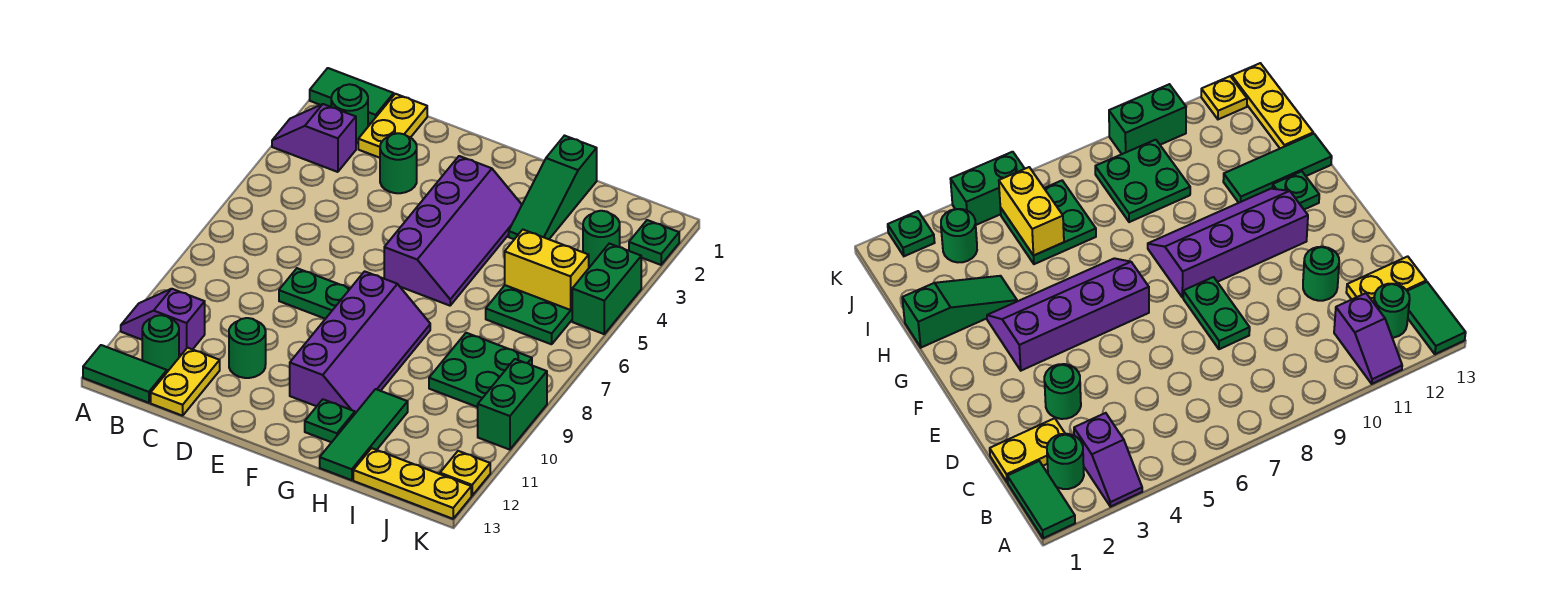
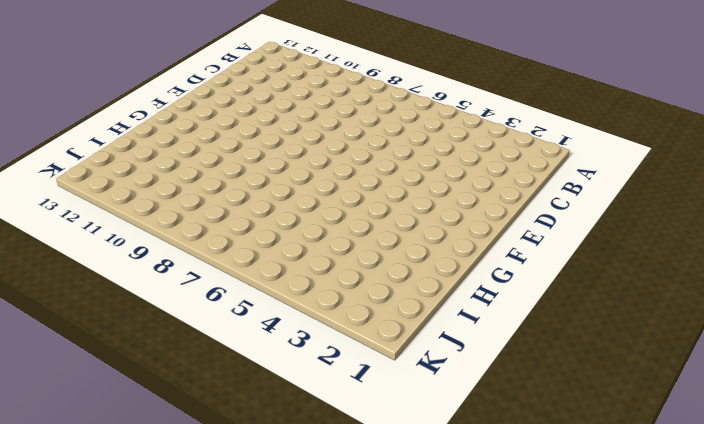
none -> green 1x2 tile [310,68,394,124]
none -> purple 1x2 slope [272,104,356,172]
none -> purple 1x2 slope [121,289,205,355]

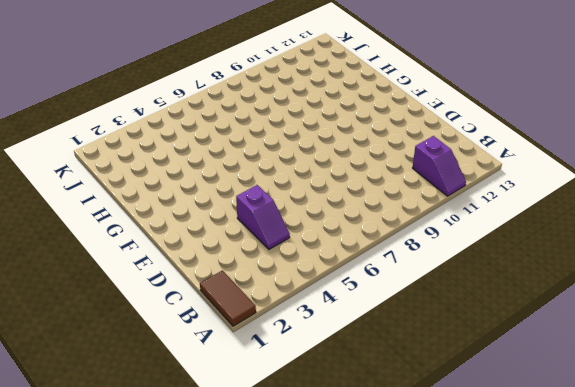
brown 1x2 tile [200,270,256,326] -> green 1x2 tile [310,68,394,124]
purple 1x2 slope [236,185,290,249] -> purple 1x2 slope moved to [272,104,356,172]
none -> green 1x2 tile [83,345,167,403]
none -> green 1x1 round brick [331,84,368,144]
none -> green 1x1 round brick [142,315,179,372]

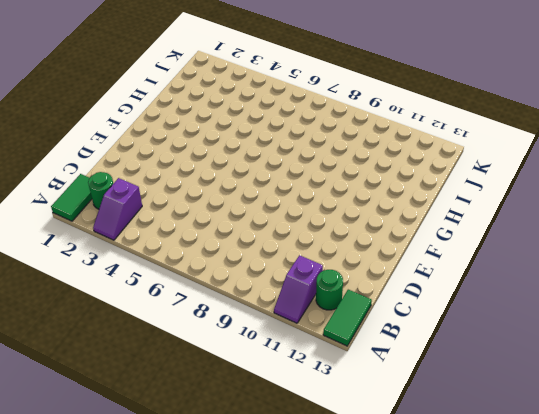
none -> yellow 1x2 plate [358,94,427,158]
none -> yellow 1x2 plate [151,348,220,416]
none -> green 1x1 round brick [380,133,417,193]

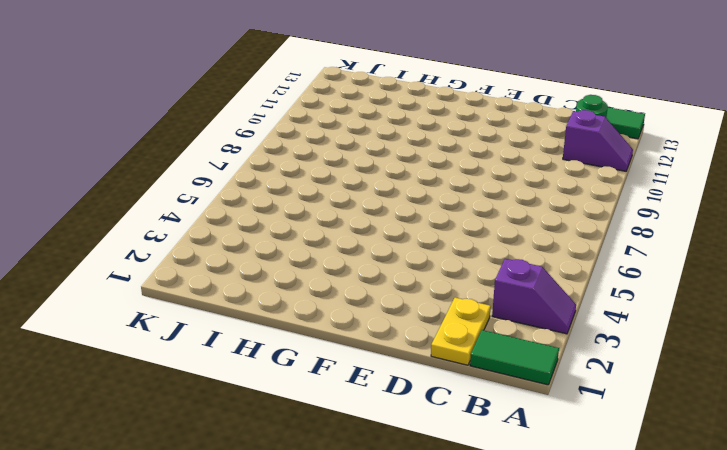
none -> green 1x1 round brick [331,84,368,144]
none -> yellow 1x2 plate [151,348,220,416]
none -> green 1x1 round brick [380,133,417,193]

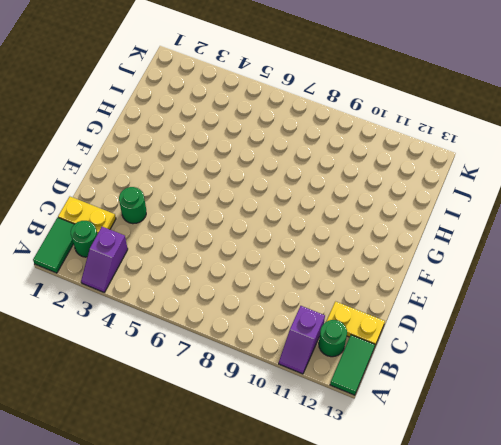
none -> green 1x2 plate [279,268,350,319]
none -> green 1x1 round brick [229,318,266,378]
none -> purple 2x4 slope [384,156,522,306]

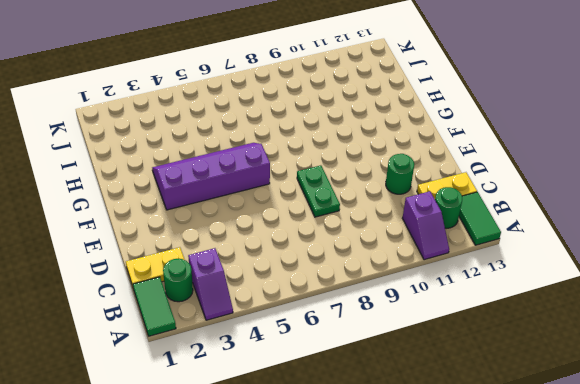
none -> green 1x1 round brick [380,133,417,193]
none -> purple 2x4 slope [290,271,430,413]
none -> green 1x1 plate [305,399,355,442]

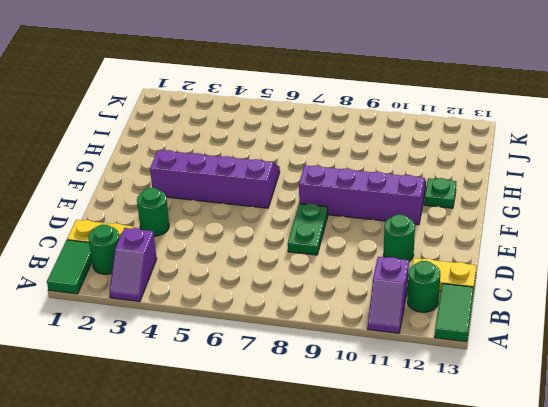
none -> green 1x3 slope [509,136,597,239]
none -> green 1x3 tile [320,389,408,480]
none -> green 2x2 plate [486,285,572,344]

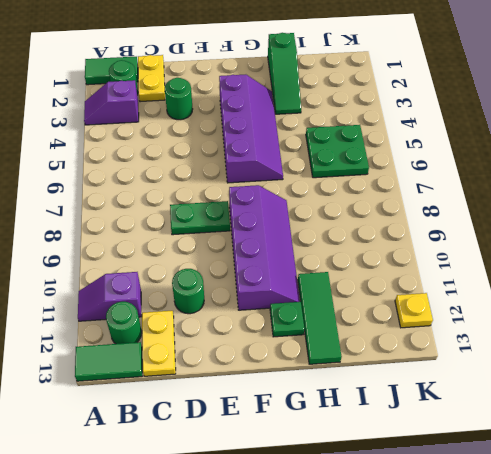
none -> green 2x2 plate [429,333,532,407]
none -> yellow 1x3 plate [353,448,471,519]
none -> green 1x1 round brick [583,211,620,267]

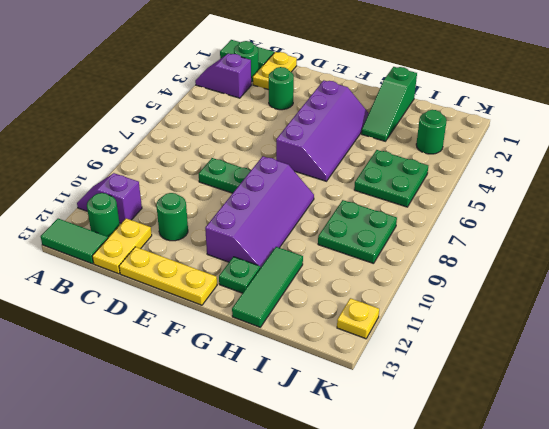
yellow 1x3 plate [119,247,217,305] -> yellow 1x3 plate moved to [353,448,471,519]
none -> green 1x1 plate [629,220,679,265]
none -> green 1x2 brick [572,244,641,334]
none -> green 1x2 brick [478,359,547,450]

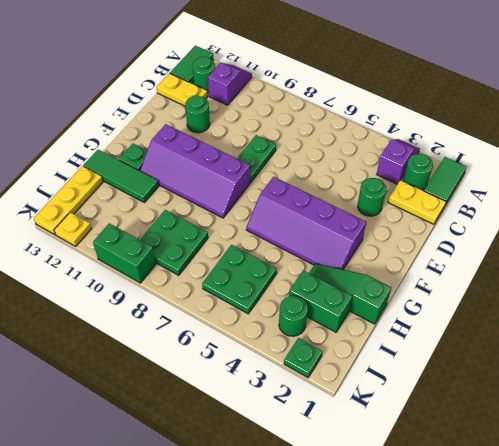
green 1x2 brick [289,270,352,332] -> green 1x2 brick moved to [572,244,641,334]
none -> yellow 1x2 brick [505,230,589,310]

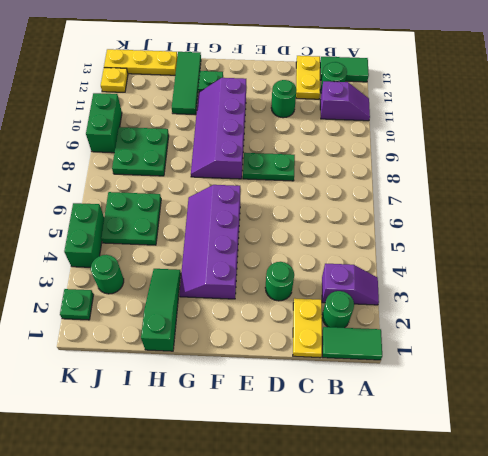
none -> yellow 1x2 brick [505,230,589,310]

